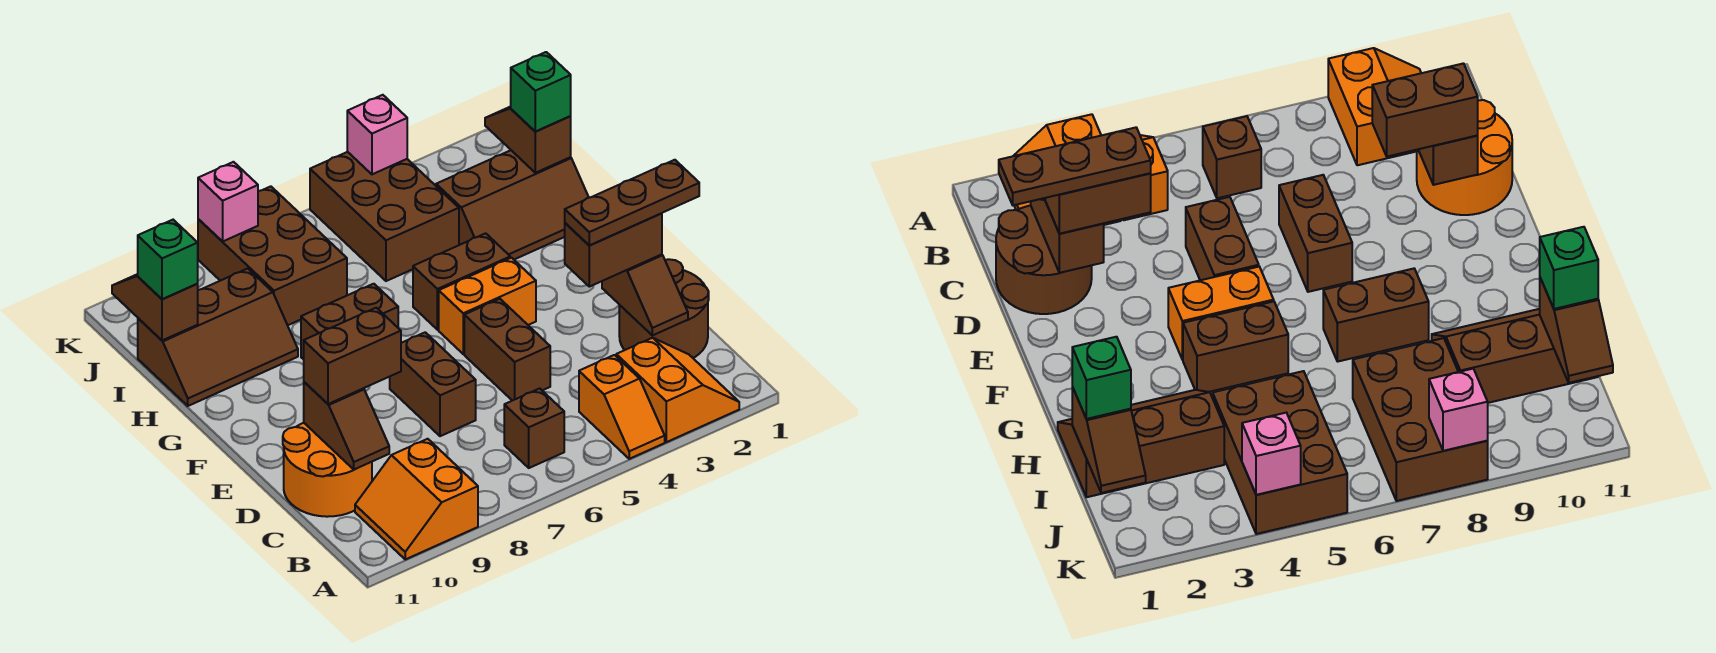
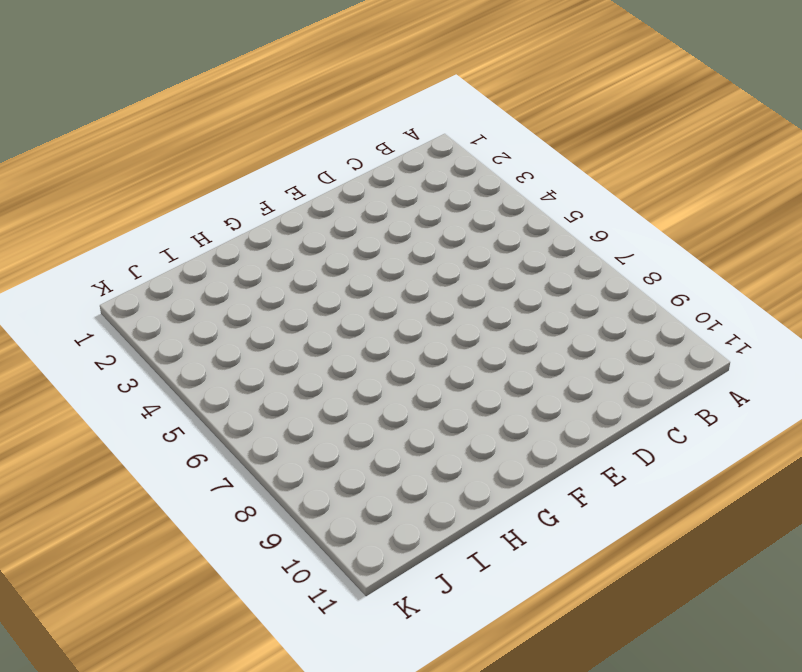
none -> orange 2x2 slope [616,338,739,442]
none -> orange 1x2 slope [579,355,665,459]
none -> orange 2x2 slope [355,439,478,559]

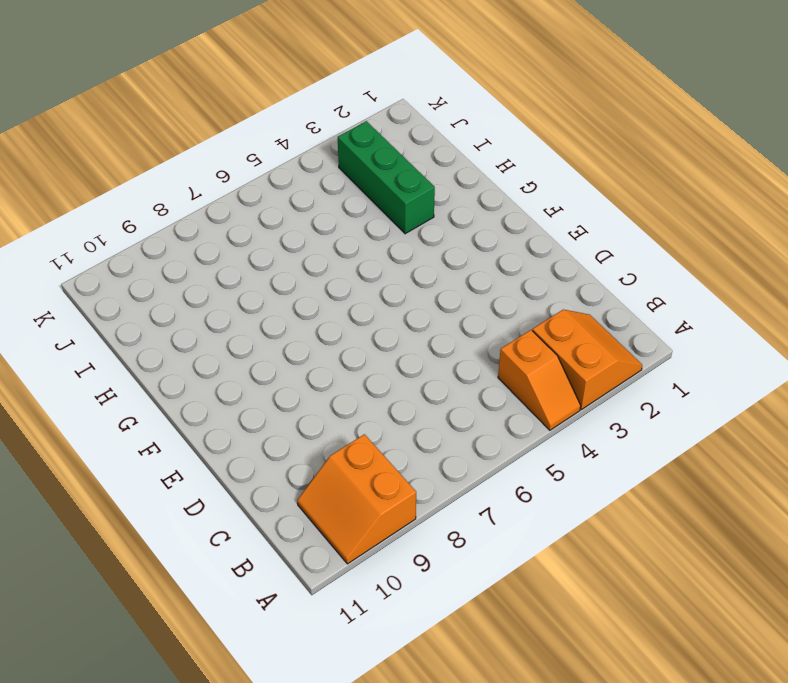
green 1x3 brick [338,121,435,234] -> brown 2x3 slope [436,150,589,259]
none -> brown 1x1 brick [504,389,564,468]
none -> brown 2x2 round brick [619,259,709,358]
none -> orange 2x2 round brick [283,423,372,517]

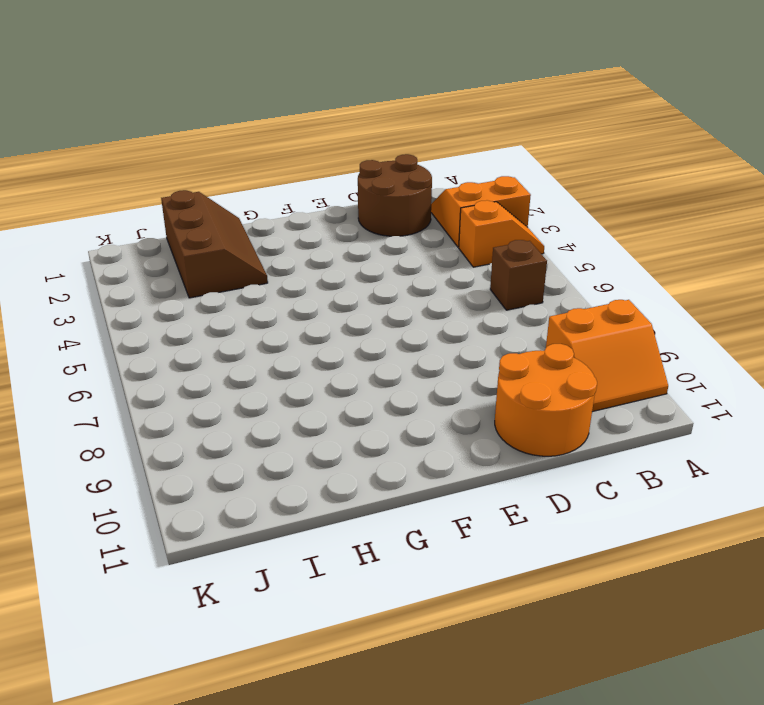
none -> brown 1x2 brick [464,299,550,401]
none -> brown 1x2 brick [390,332,476,436]
none -> orange 1x2 brick [439,258,536,354]

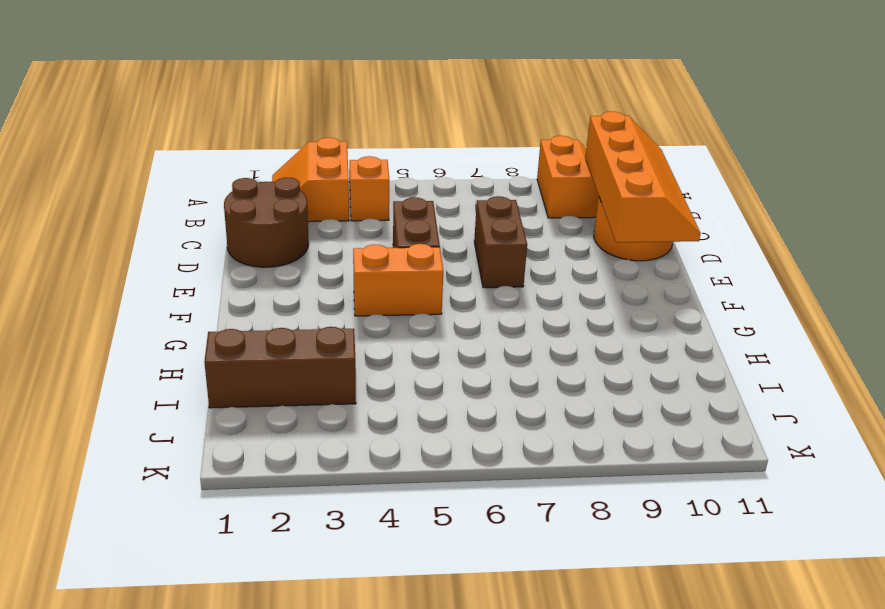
orange 2x4 slope [585,111,701,243] -> brown 1x2 slope [304,382,389,470]
none -> brown 1x1 brick [504,389,564,468]
none -> brown 1x2 brick [413,233,510,330]
none -> brown 1x2 brick [301,284,398,359]

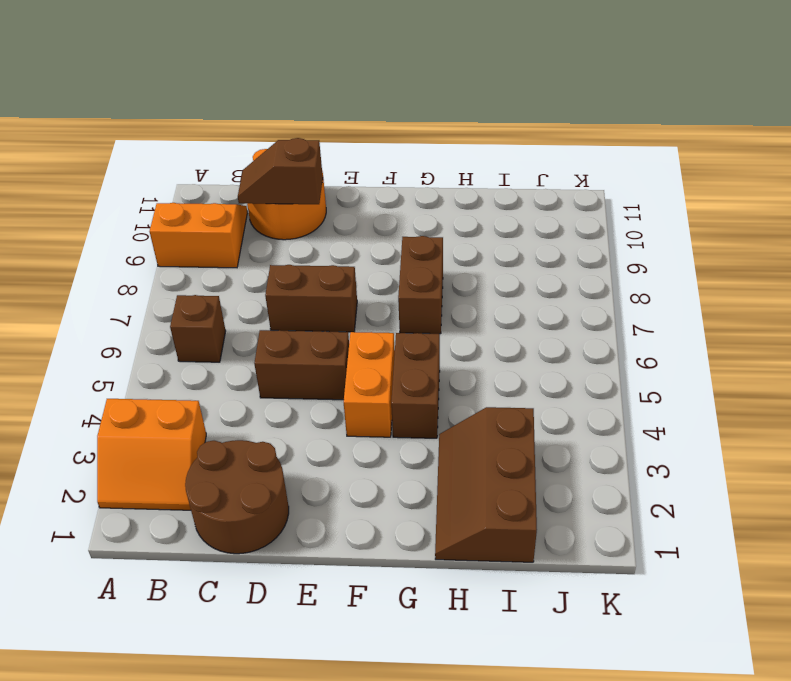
none -> orange 1x2 slope [579,355,665,459]
none -> brown 2x3 slope [138,269,298,406]
none -> brown 2x3 brick [310,152,459,281]

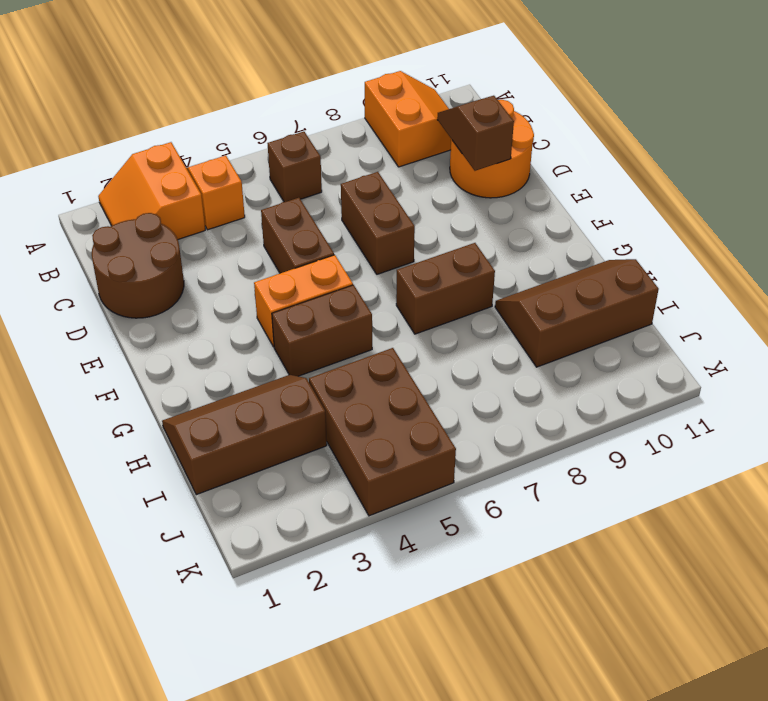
none -> brown 2x3 brick [198,186,347,325]
none -> brown 1x2 slope [602,254,688,335]
none -> brown 1x2 slope [485,107,571,173]

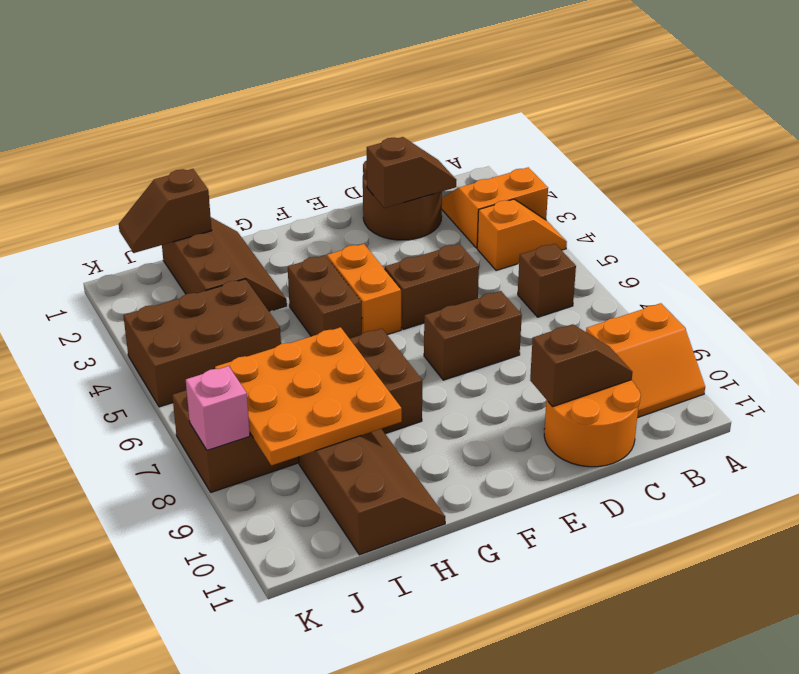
orange 3x3 plate [215,327,402,465] -> none
none -> brown 1x2 slope [112,274,198,340]
none -> pink 1x1 brick [347,95,407,174]
none -> brown 1x2 brick [565,213,662,287]

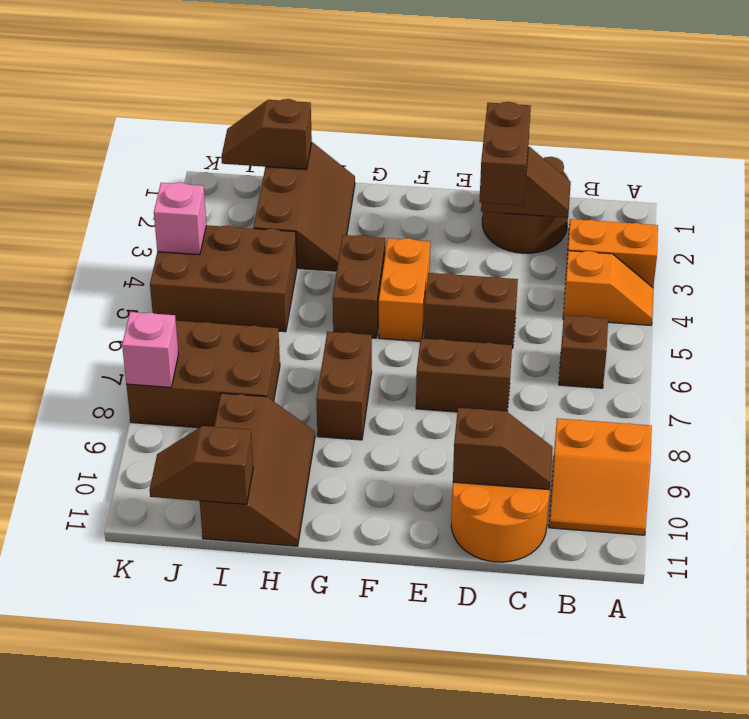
none -> brown 1x2 brick [304,308,401,404]
none -> green 1x1 brick [511,52,571,131]
none -> green 1x1 brick [138,220,198,299]

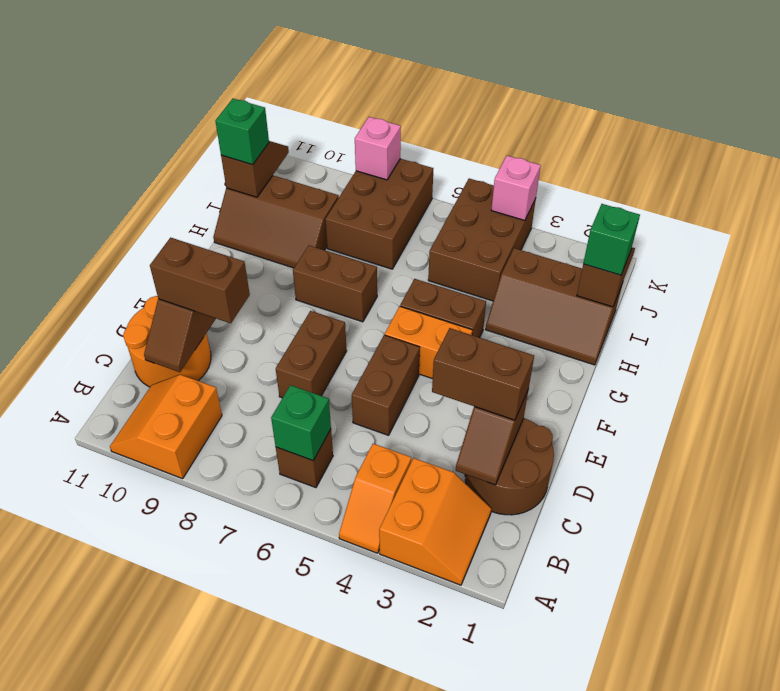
green 1x1 brick [271,385,331,460] -> none
none -> brown 1x3 plate [565,160,699,245]

